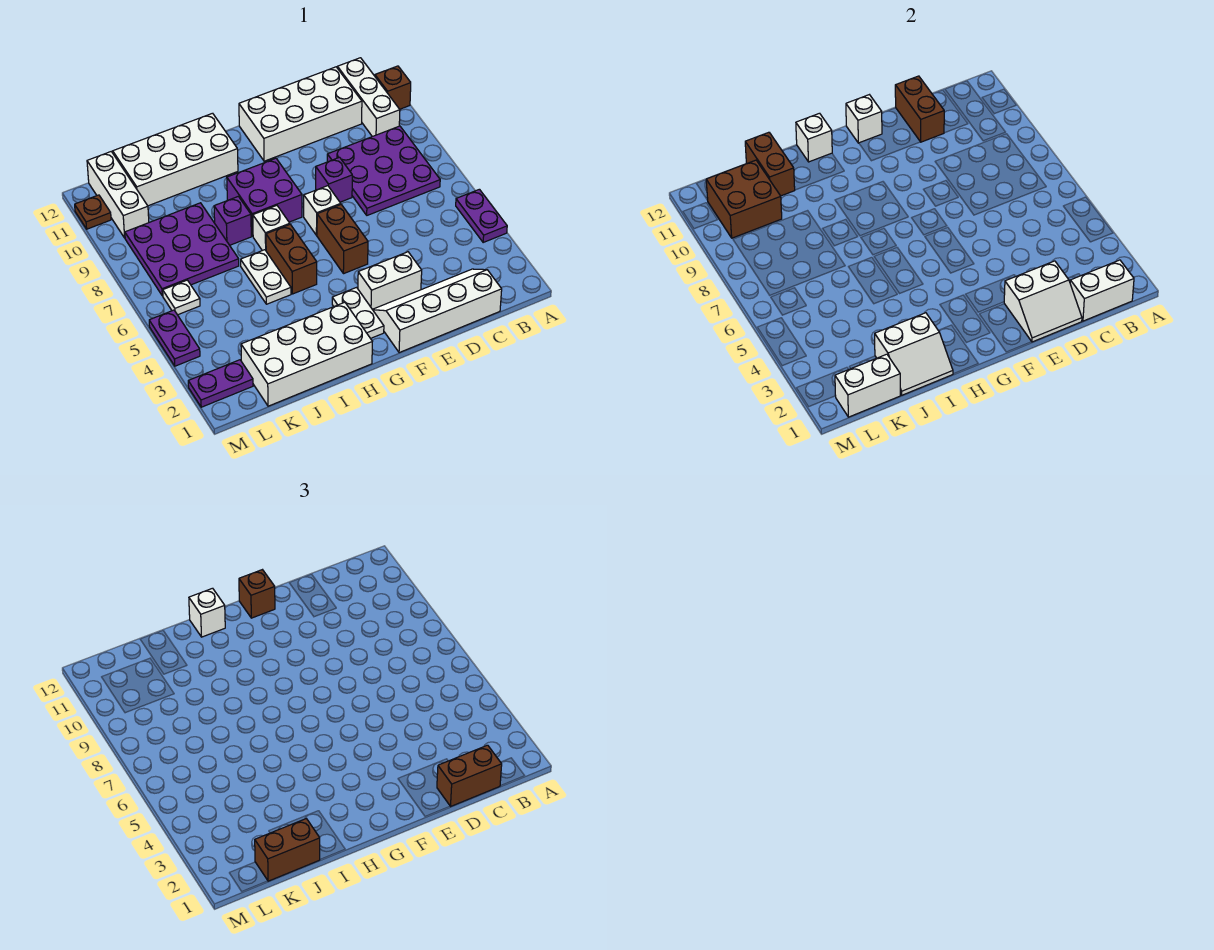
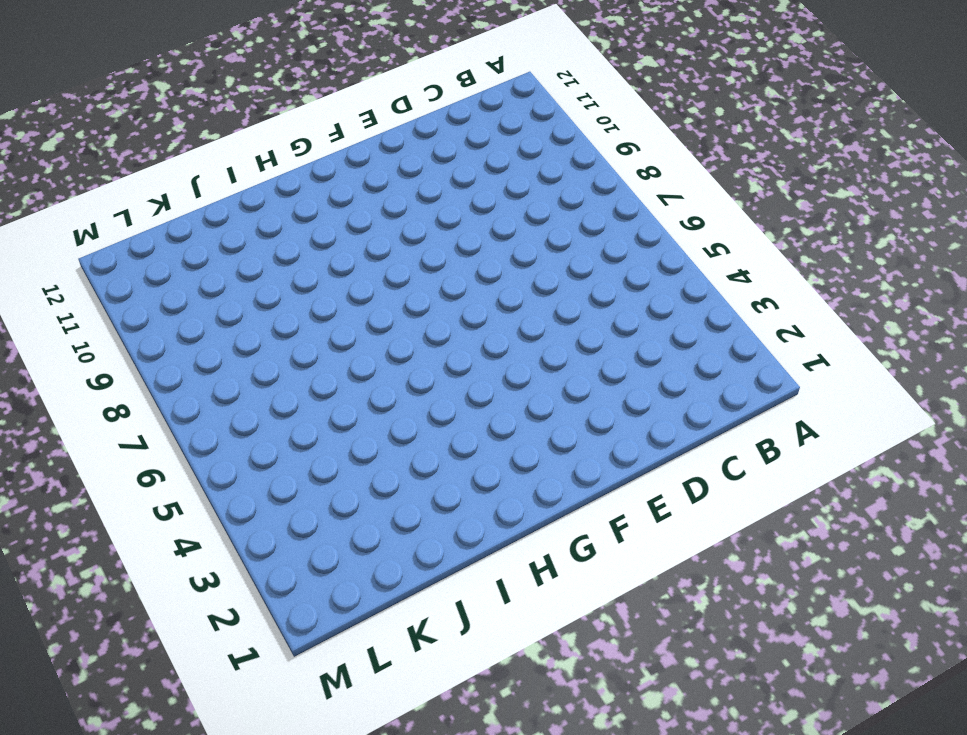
none -> purple 1x2 plate [456,189,507,243]
none -> brown 1x1 brick [375,66,411,109]
none -> purple 3x3 plate [327,126,440,215]
none -> white 1x3 brick [337,58,400,137]

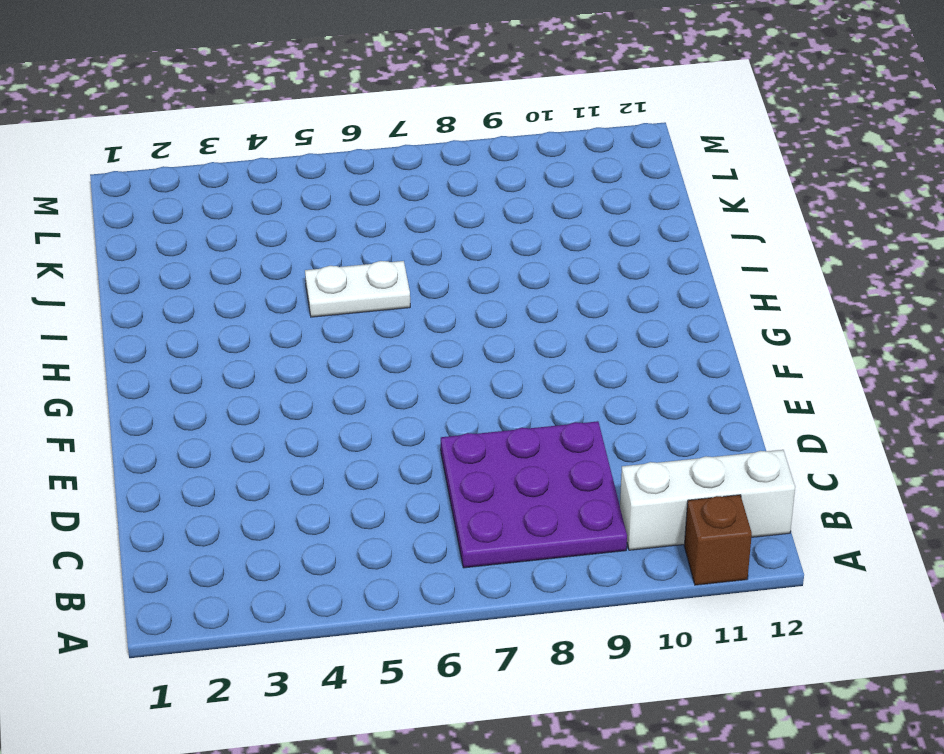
none -> purple 1x2 plate [456,189,507,243]
none -> white 2x4 slope [373,269,502,353]
none -> white 2x4 brick [239,67,362,161]
none -> white 1x2 brick [358,252,422,309]

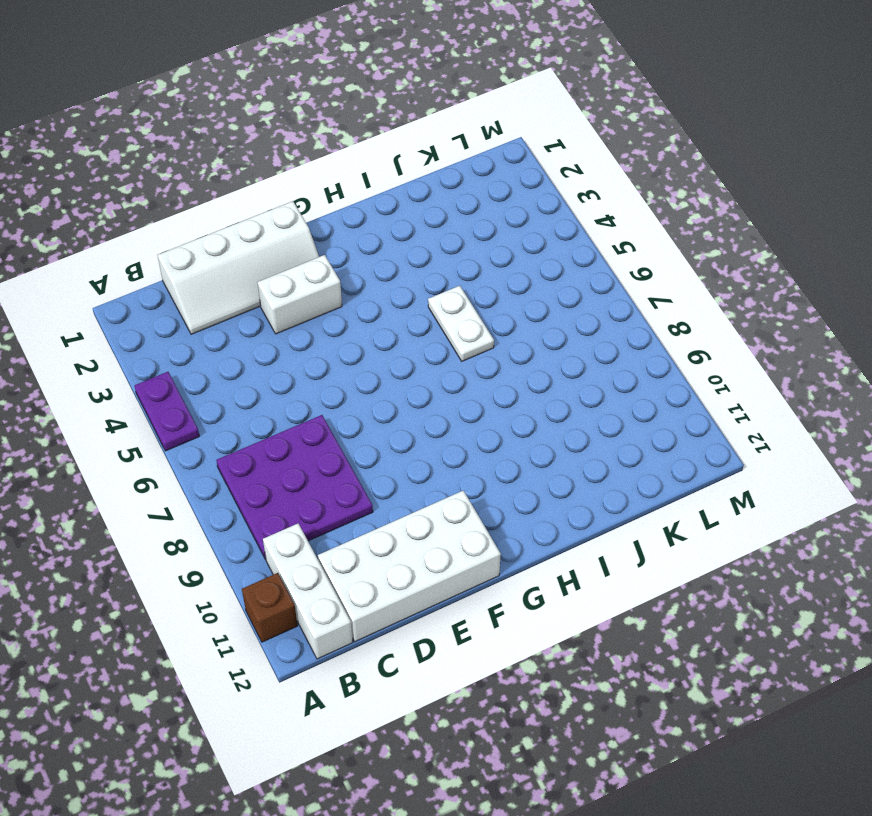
none -> purple 1x1 brick [316,157,352,202]
none -> brown 1x2 brick [317,205,368,274]
none -> white 1x1 brick [304,186,341,235]
none -> white 1x2 plate [332,288,384,338]

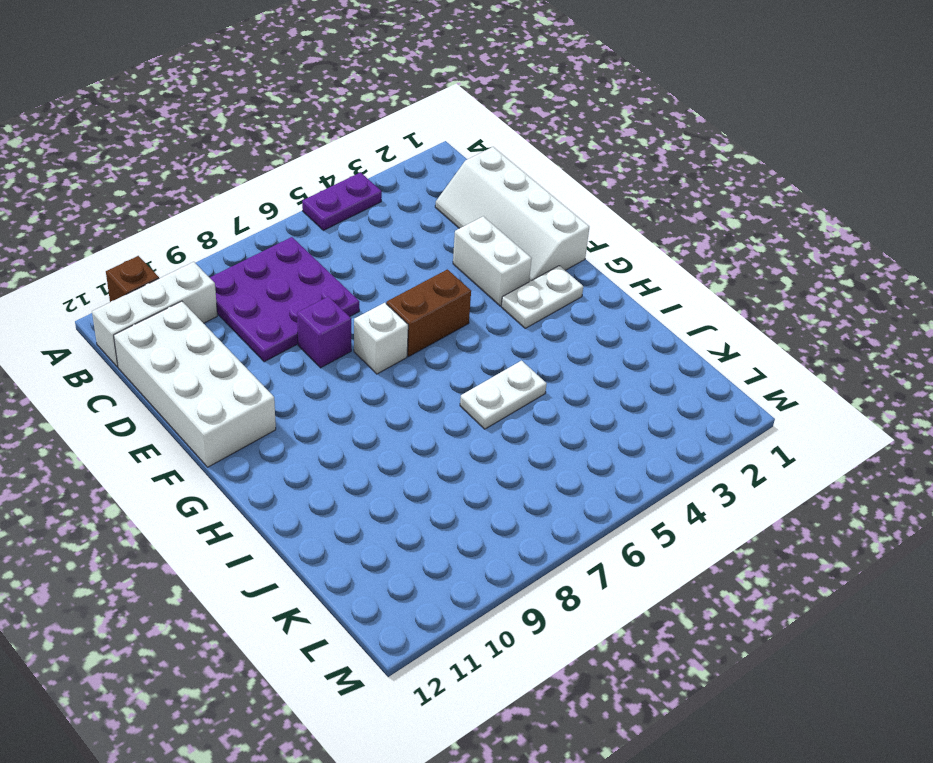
none -> purple 2x2 brick [227,158,302,236]
none -> white 2x4 brick [241,302,372,406]
none -> brown 1x2 brick [266,224,317,294]
none -> white 1x1 brick [253,206,290,251]

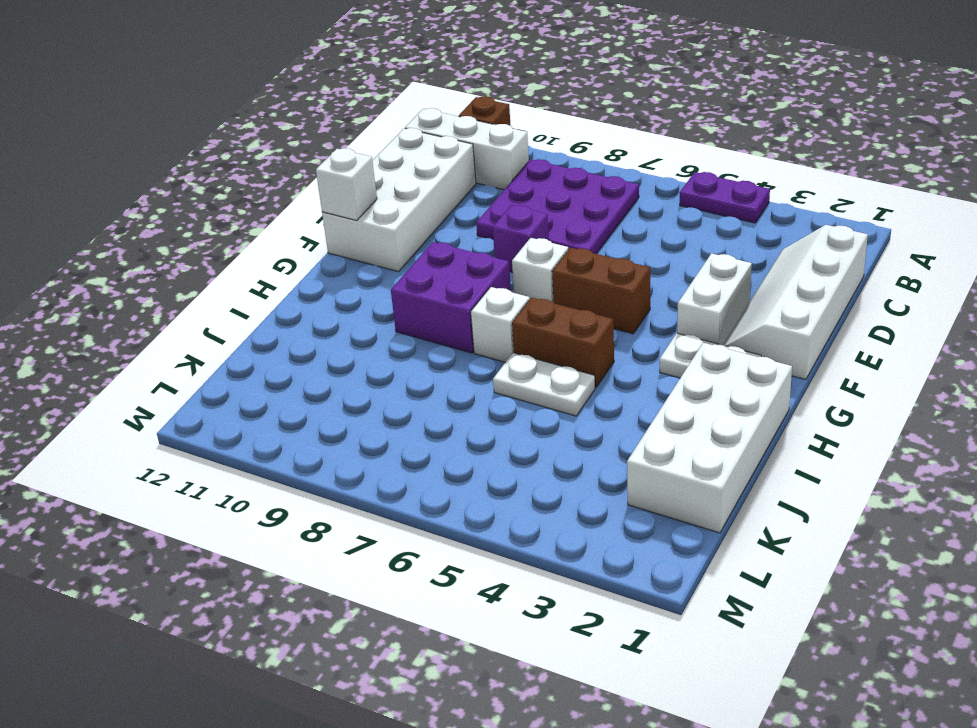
none -> white 2x4 brick [113,113,238,206]
none -> purple 1x1 brick [214,196,251,245]
none -> purple 3x3 plate [125,203,239,296]
none -> purple 1x2 plate [188,360,253,407]

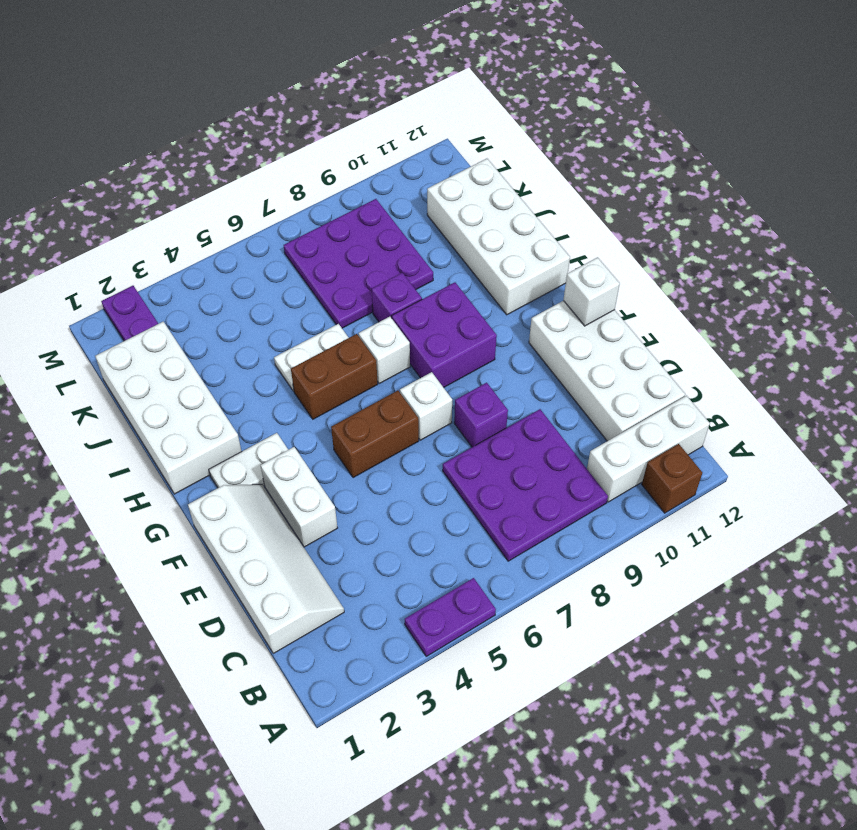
none -> white 1x1 plate [163,280,200,315]
none -> white 1x3 brick [87,152,149,238]
none -> purple 1x2 plate [149,310,200,366]
none -> brown 1x1 plate [75,195,111,229]

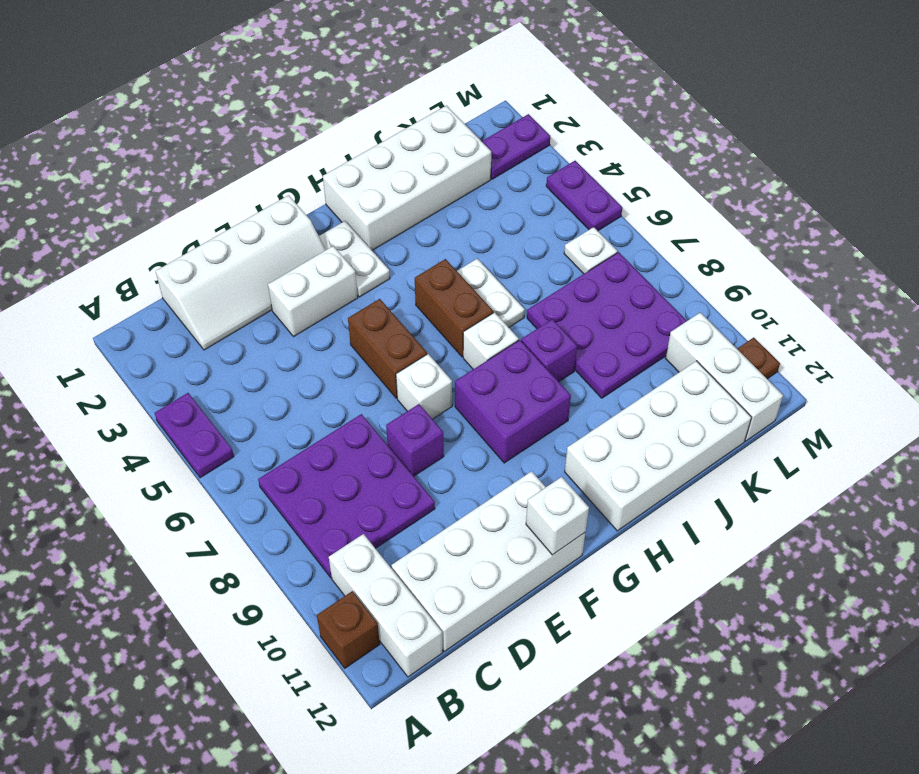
none -> white 1x2 brick [1070,260,1134,321]
none -> white 2x2 slope [1004,261,1082,342]
none -> brown 1x2 brick [895,76,944,142]
none -> white 1x1 brick [796,113,832,162]

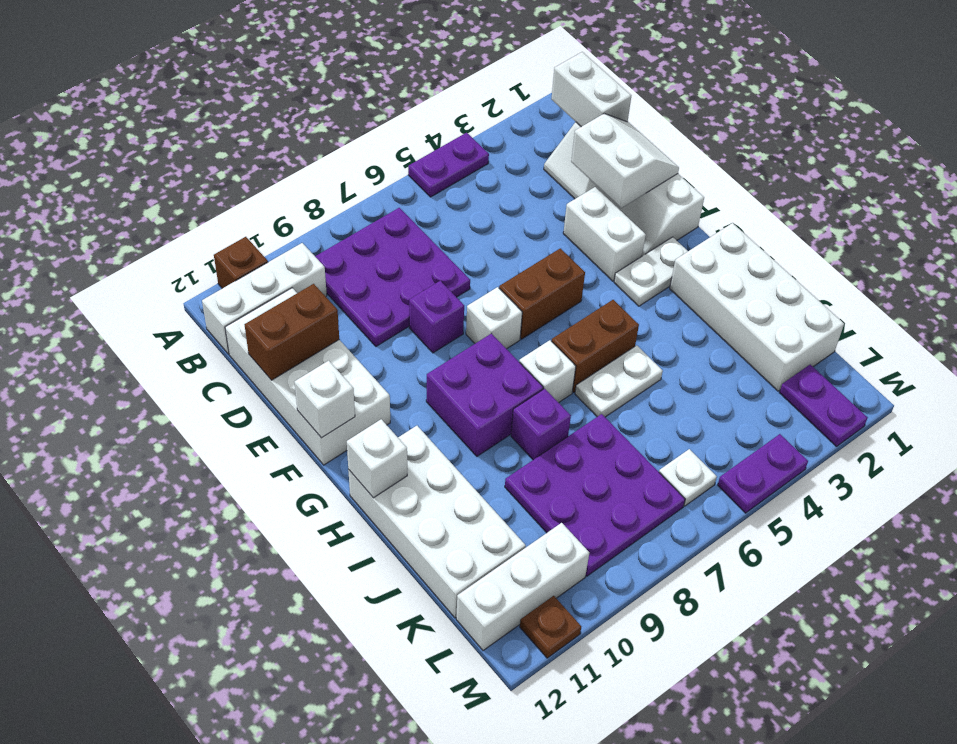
none -> white 2x2 slope [875,313,953,395]
none -> brown 1x2 brick [745,132,795,196]
none -> white 1x2 brick [835,354,900,417]
none -> brown 2x2 brick [706,160,782,238]

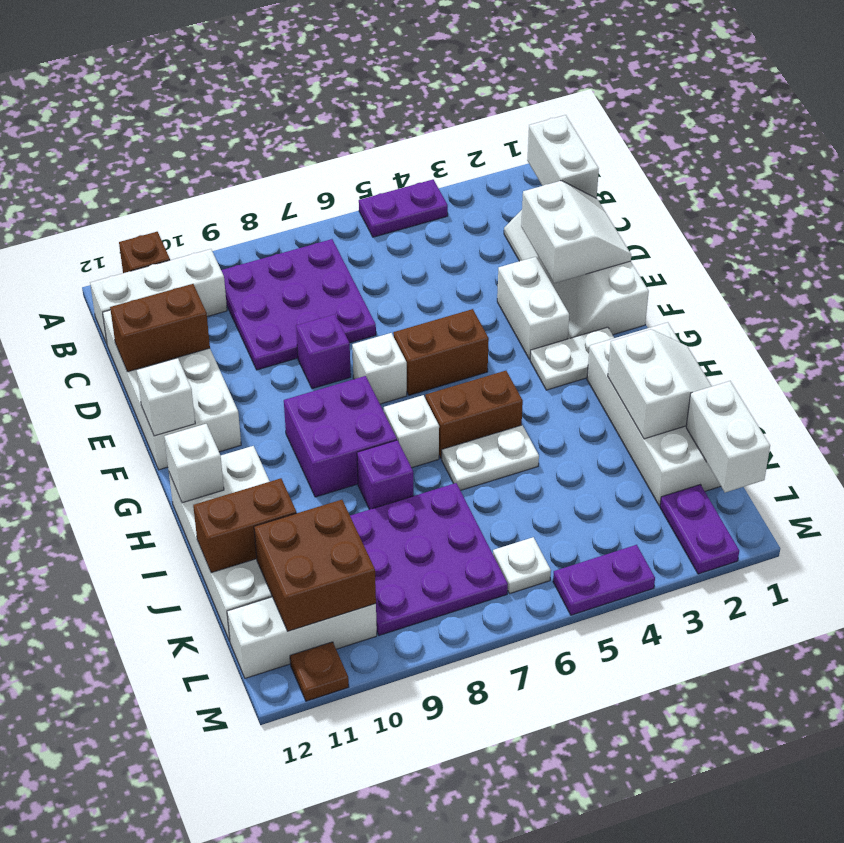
none -> brown 1x2 brick [437,745,502,806]
none -> brown 1x1 brick [239,570,275,618]
none -> white 1x1 brick [189,588,225,637]
none -> brown 1x2 brick [255,819,320,881]

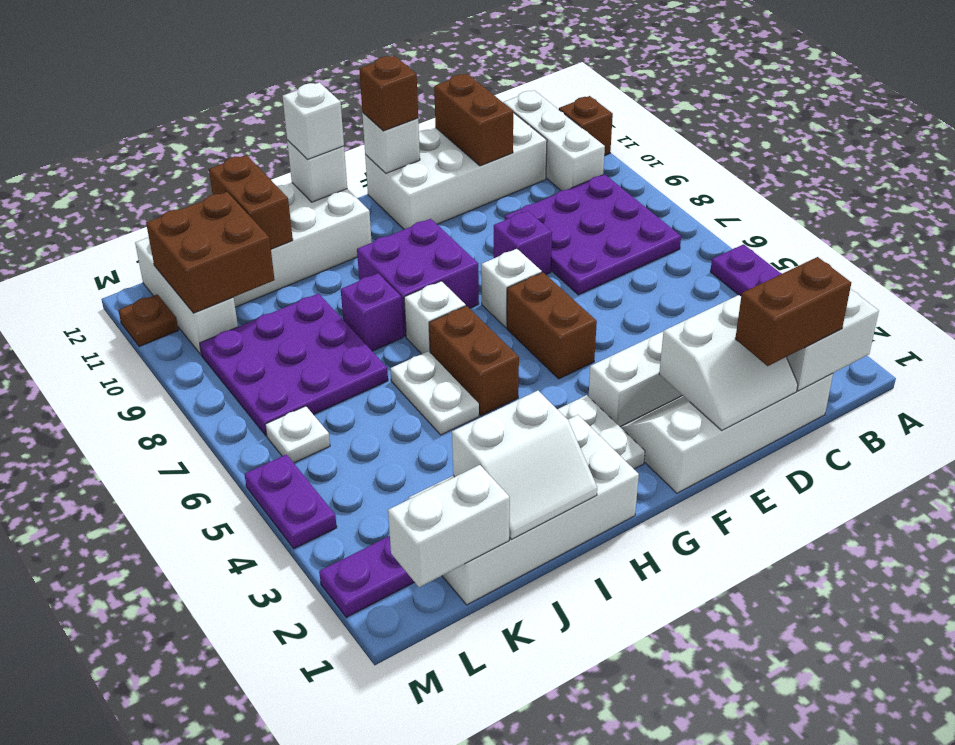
none -> brown 1x2 brick [255,819,320,881]

